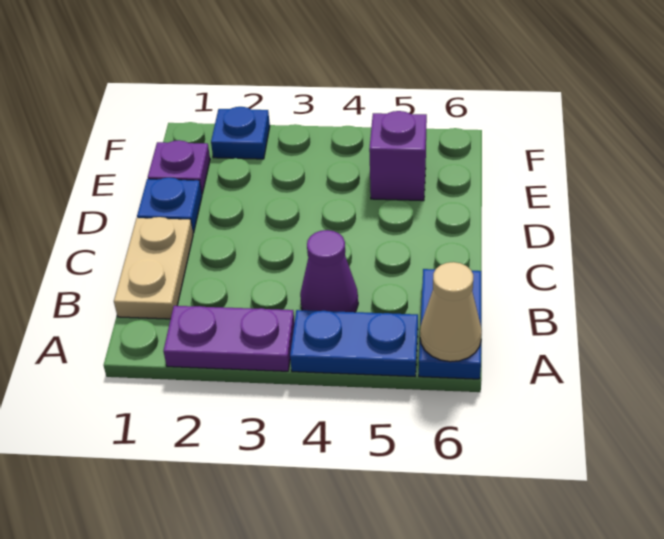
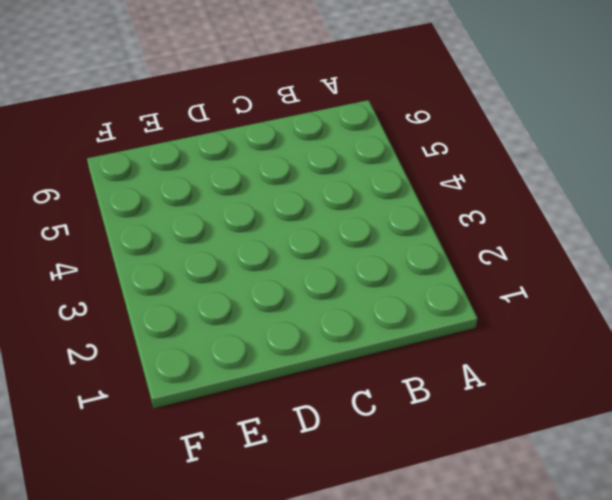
none -> purple 1x2 plate [163,306,295,371]
none -> blue 1x2 plate [290,310,418,377]

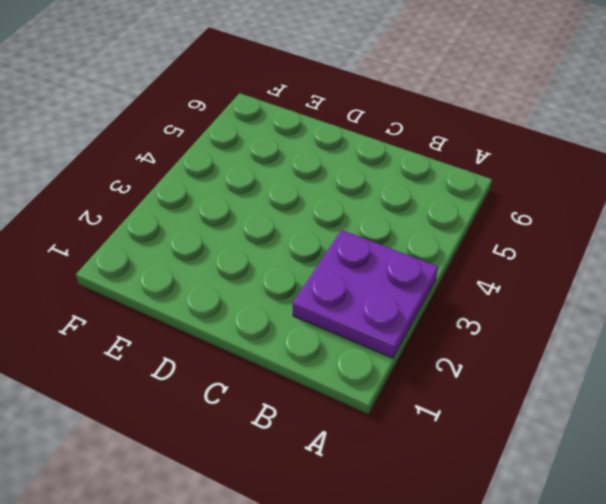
purple 2x2 plate [293,230,438,358] -> purple 1x2 plate [163,306,295,371]
none -> blue 1x2 plate [290,310,418,377]
none -> blue 1x2 plate [419,269,481,379]

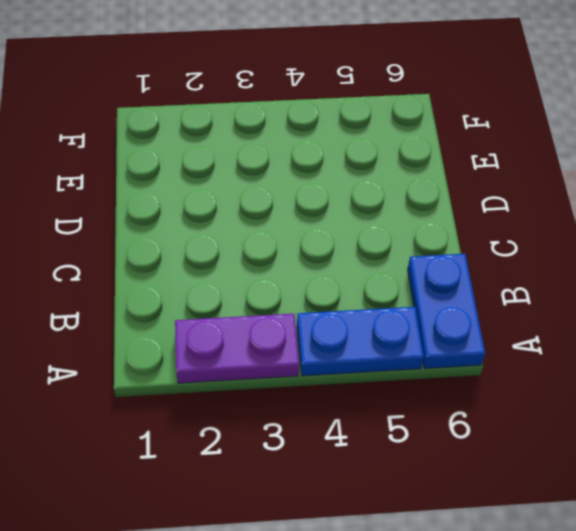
none -> tan 1x2 plate [114,217,193,319]
none -> purple 1x1 cone [300,230,358,312]

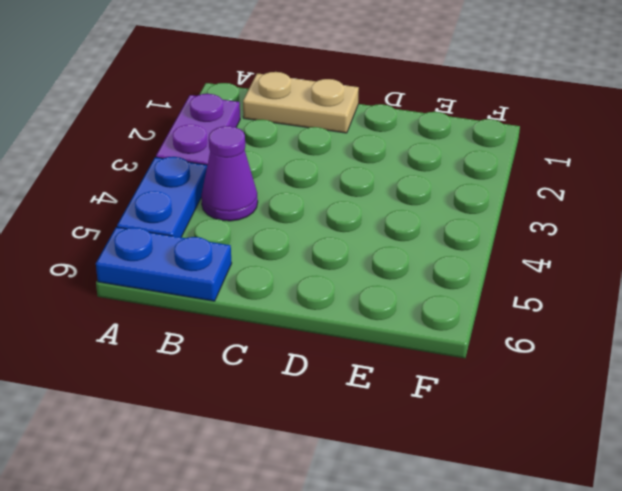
none -> blue 1x1 plate [137,178,202,233]
none -> purple 1x1 plate [148,140,210,194]

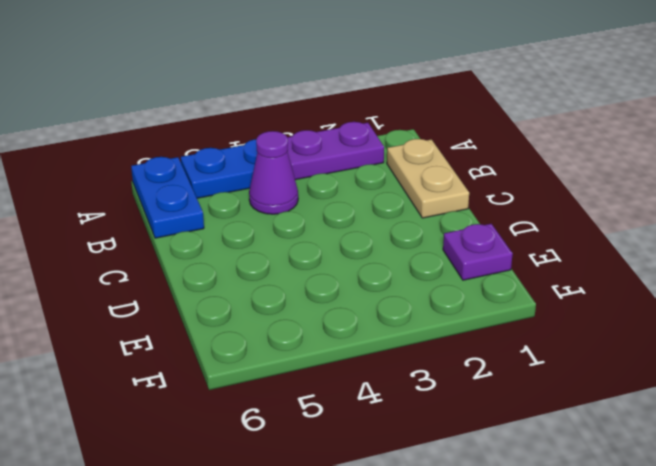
none -> blue 1x1 plate [137,178,202,233]
none -> purple 1x1 brick [369,111,427,201]

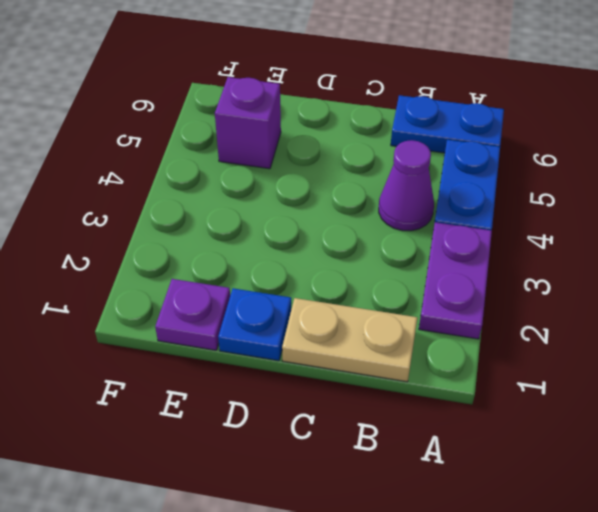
none -> blue 1x1 plate [211,107,270,159]
none -> tan 1x1 cone [420,262,482,362]

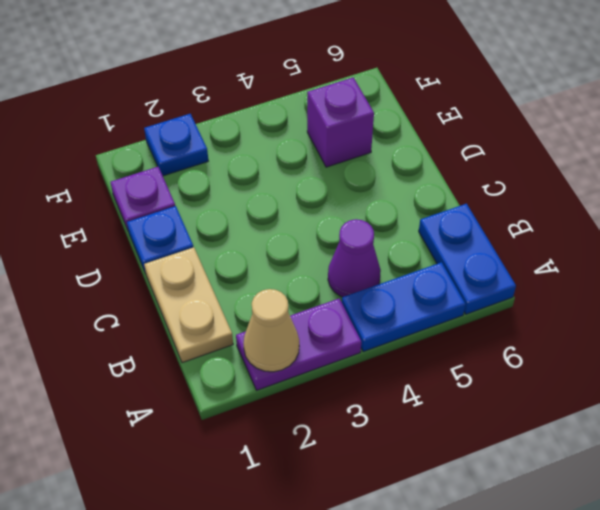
tan 1x1 cone [243,289,299,372] -> tan 1x1 cone moved to [420,262,482,362]

